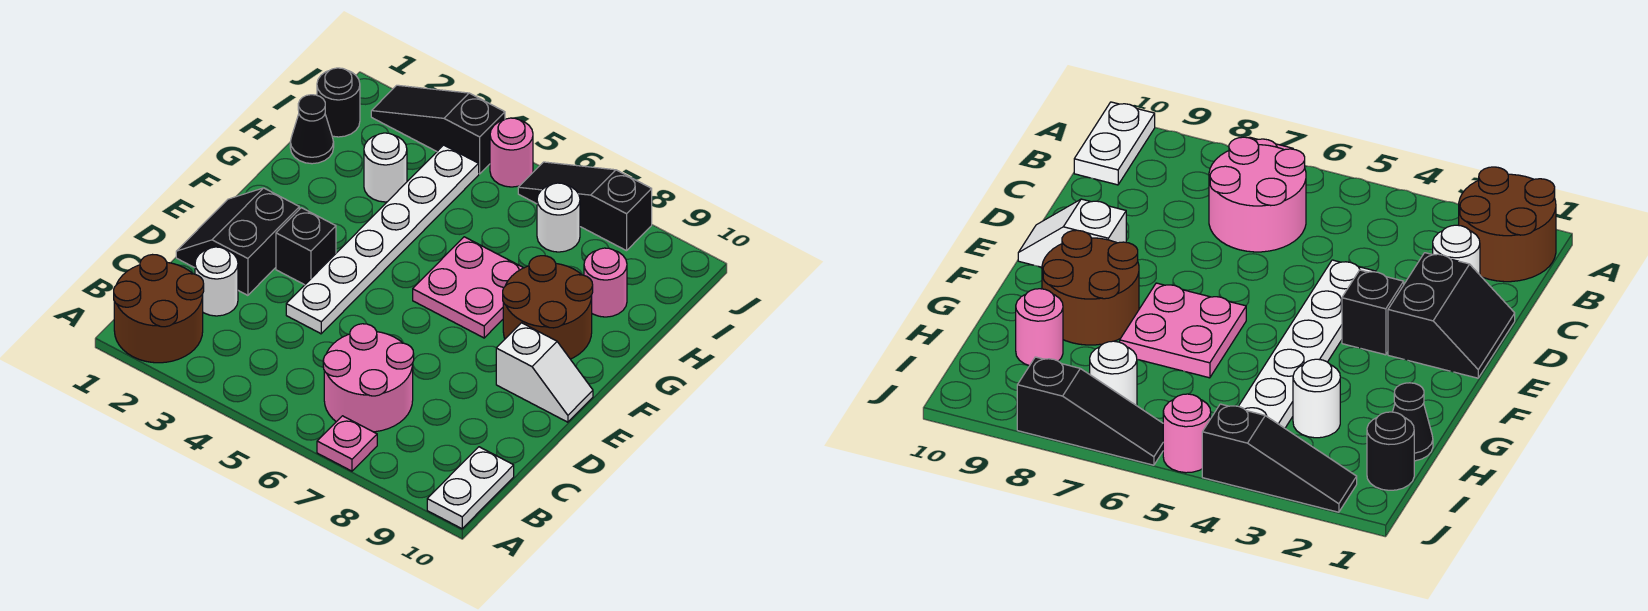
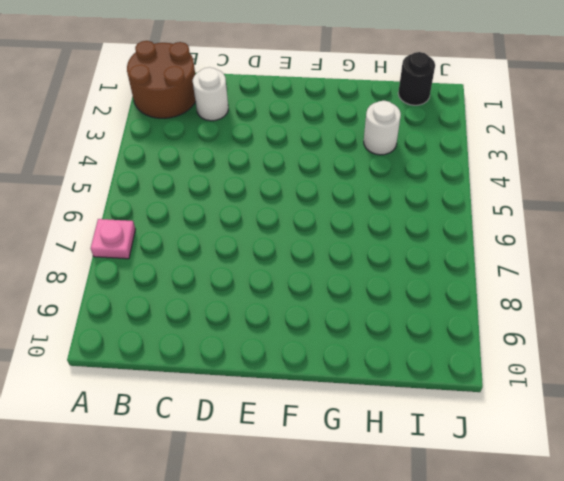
none -> white 1x2 plate [427,447,514,529]
none -> pink 2x2 round brick [323,324,414,432]
none -> black 2x2 slope [176,188,299,295]

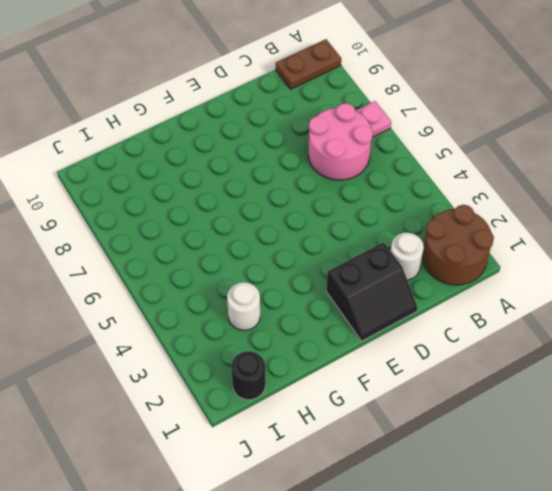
brown 1x2 plate [276,39,341,89] -> white 1x2 plate [427,447,514,529]
none -> white 1x6 plate [286,145,479,334]
none -> black 1x1 brick [276,208,336,285]
none -> white 1x2 slope [496,323,593,422]

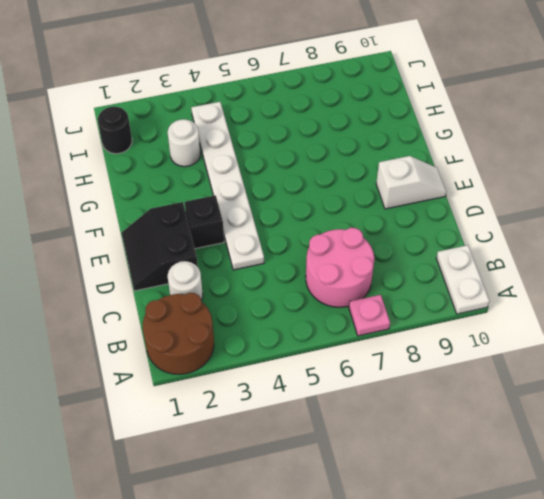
none -> pink 2x2 plate [413,237,523,338]
none -> brown 2x2 round brick [503,256,593,359]
none -> black 1x1 cone [290,95,334,164]

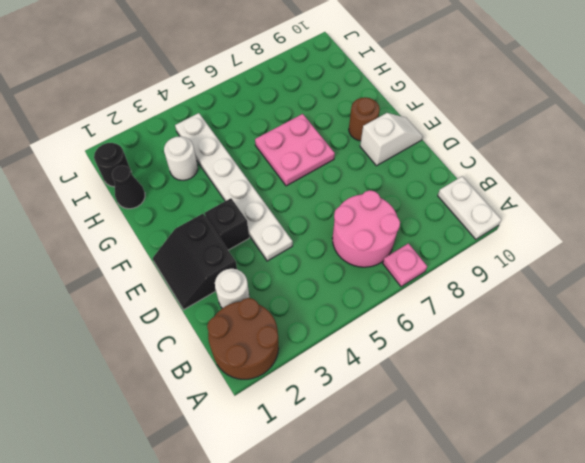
brown 1x1 round brick [349,97,380,141] -> brown 2x2 round brick [503,256,593,359]
none -> pink 1x1 round brick [584,248,627,317]
none -> white 1x1 round brick [537,183,580,252]
none -> black 1x3 slope [371,85,505,174]

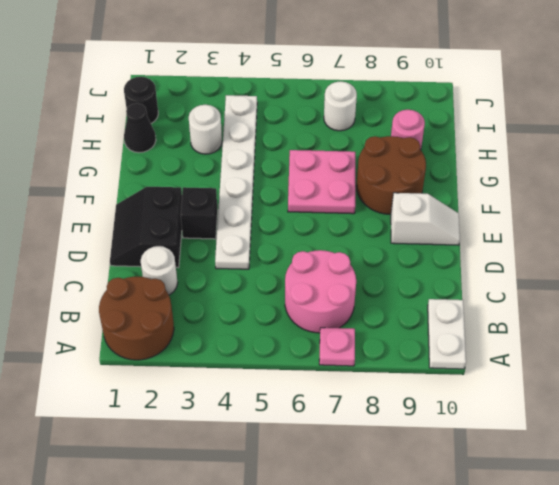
none -> black 1x3 slope [371,85,505,174]
none -> pink 1x1 round brick [490,118,533,187]
none -> black 1x3 slope [518,162,652,251]

